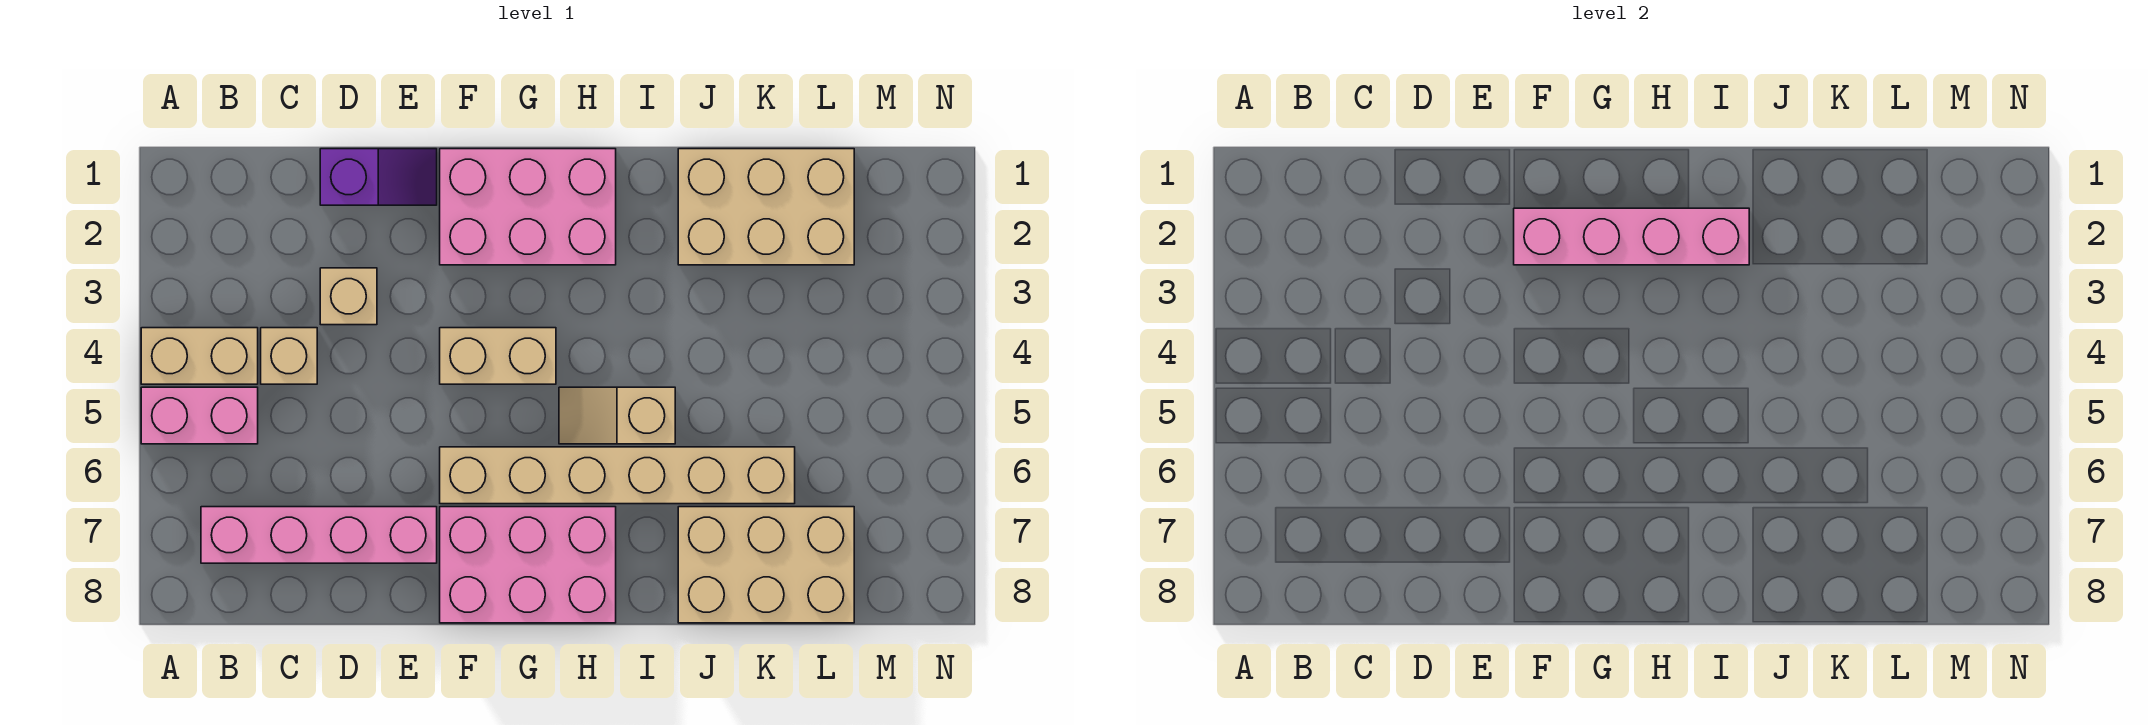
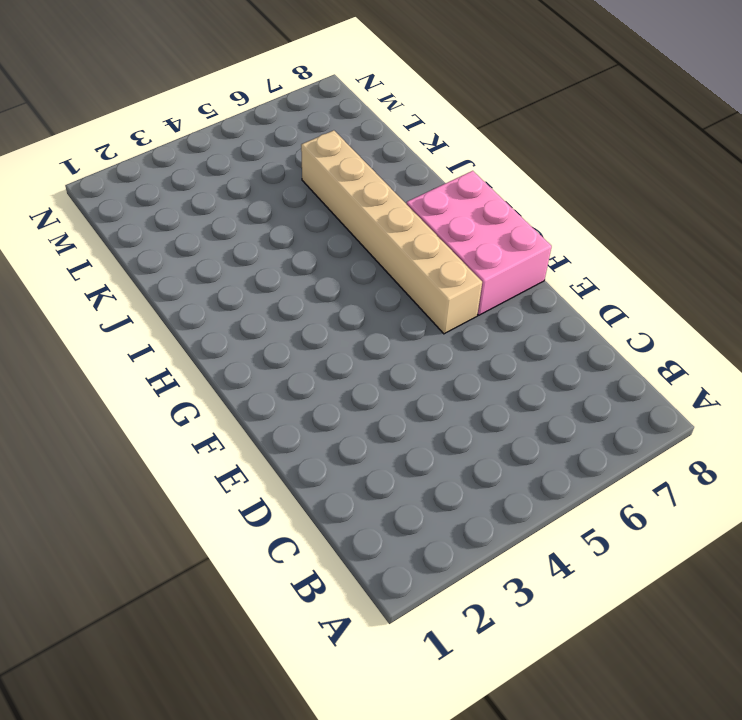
none -> tan 1x2 brick [141,328,258,384]
none -> pink 1x2 brick [141,387,258,444]
none -> pink 1x4 brick [201,507,437,563]

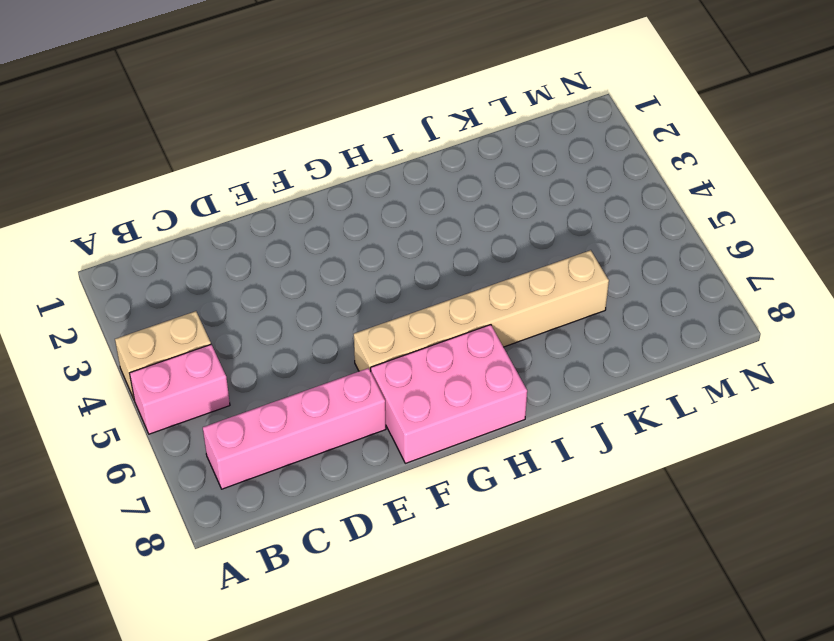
none -> tan 1x1 brick [261,328,317,384]
none -> purple 1x2 slope [320,149,437,205]
none -> tan 1x1 brick [320,268,377,325]

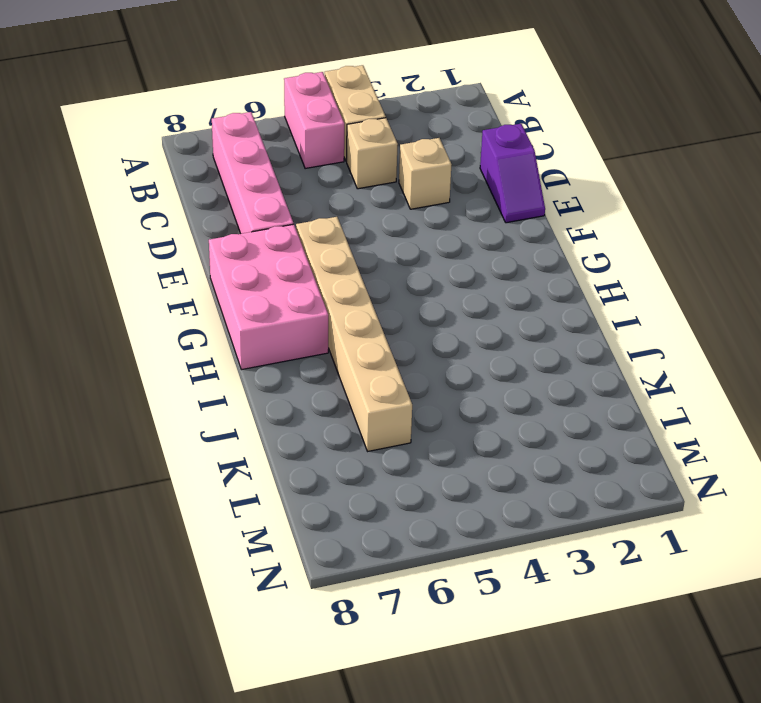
none -> pink 2x3 brick [440,149,616,265]
none -> tan 1x2 brick [440,328,556,384]
none -> tan 1x2 slope [559,387,675,444]

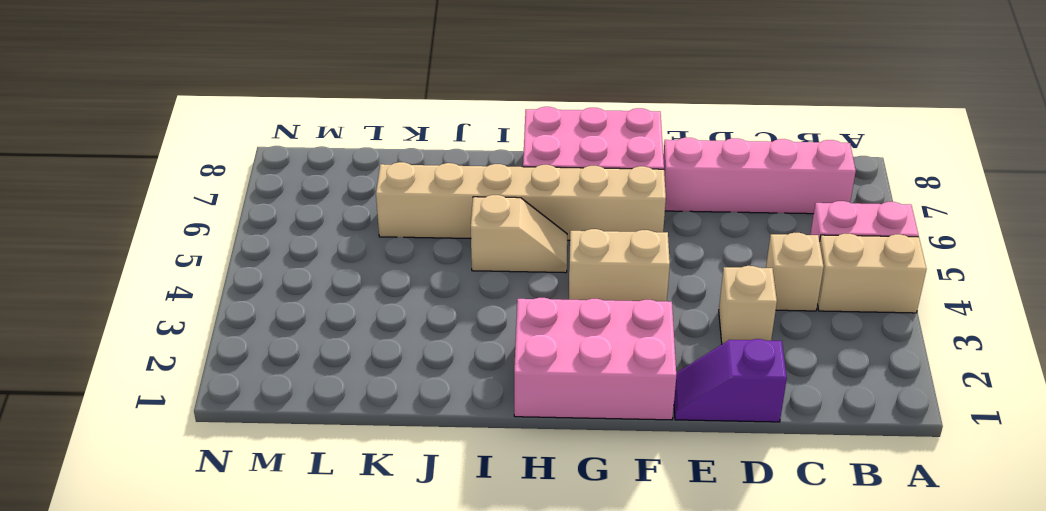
none -> tan 2x3 brick [678,149,854,265]
none -> tan 2x3 brick [678,507,854,623]
none -> pink 1x4 brick [1514,208,1749,265]

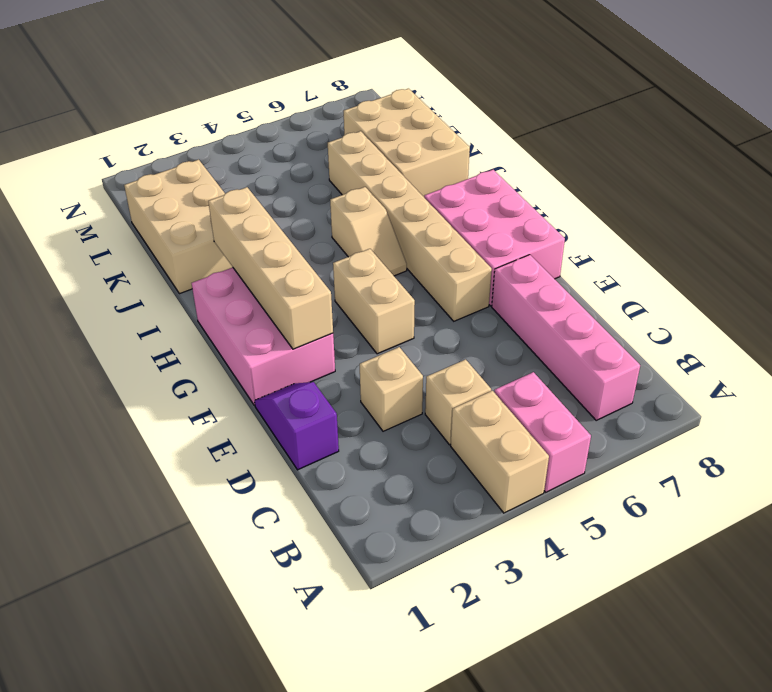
tan 1x4 brick [208,187,333,349] -> pink 1x4 brick [1514,208,1749,265]

